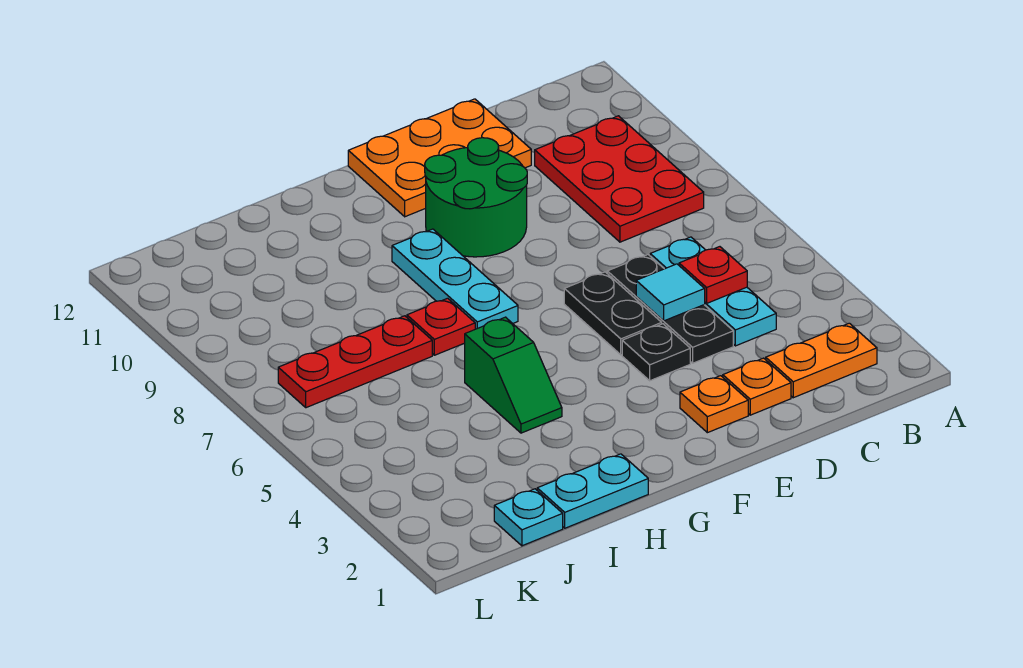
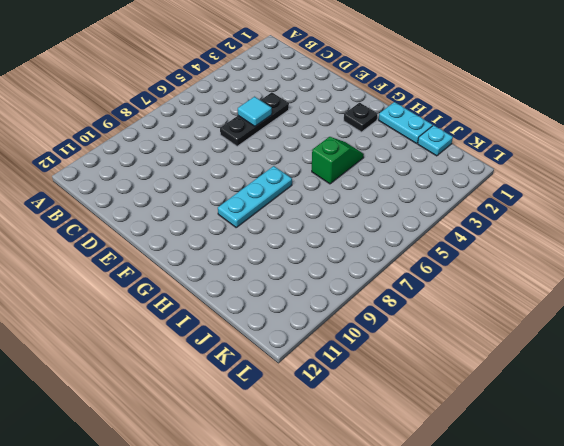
black 1x1 plate [344,103,378,132] -> black 1x1 plate moved to [622,324,690,381]
none -> orange 1x2 plate [766,323,877,398]
none -> red 2x3 plate [535,116,704,242]
none -> cyan 1x3 plate [650,237,776,346]

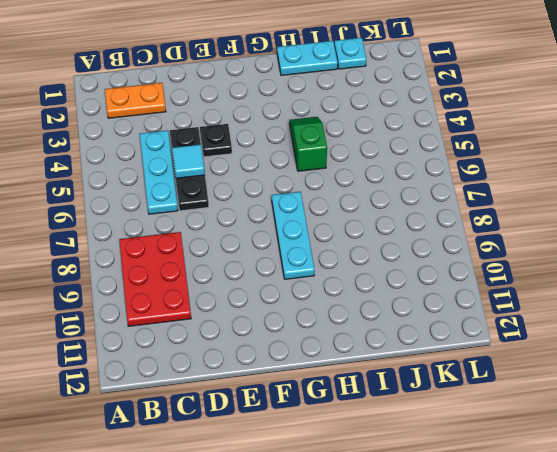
none -> orange 1x1 plate [723,358,791,415]
none -> orange 2x3 plate [348,99,531,217]
none -> orange 1x1 plate [680,376,748,433]

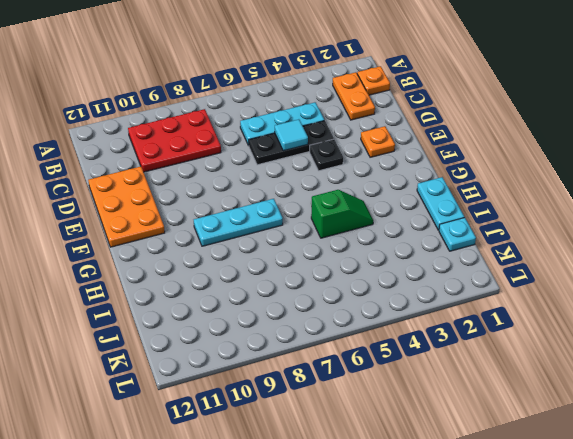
orange 1x1 plate [357,66,390,95] -> orange 1x1 plate moved to [723,358,791,415]
none -> black 1x2 plate [564,272,662,355]
none -> green 2x2 round brick [425,138,527,257]
none -> red 1x1 plate [407,298,475,355]

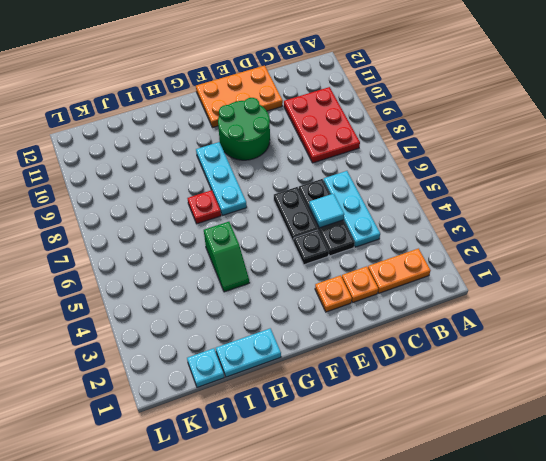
none -> red 1x3 plate [278,316,432,408]
none -> red 1x1 plate [679,247,747,304]

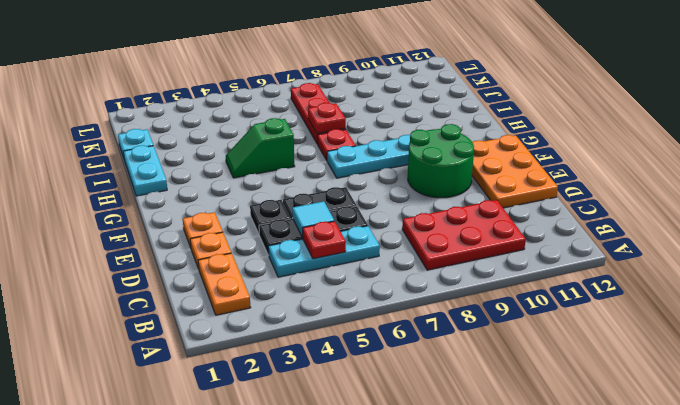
red 1x1 plate [308,103,346,134] -> none

